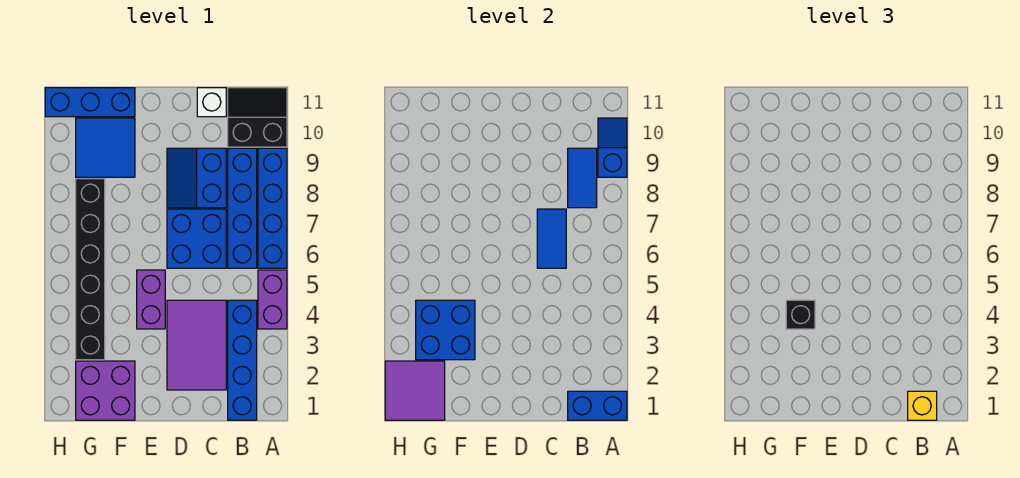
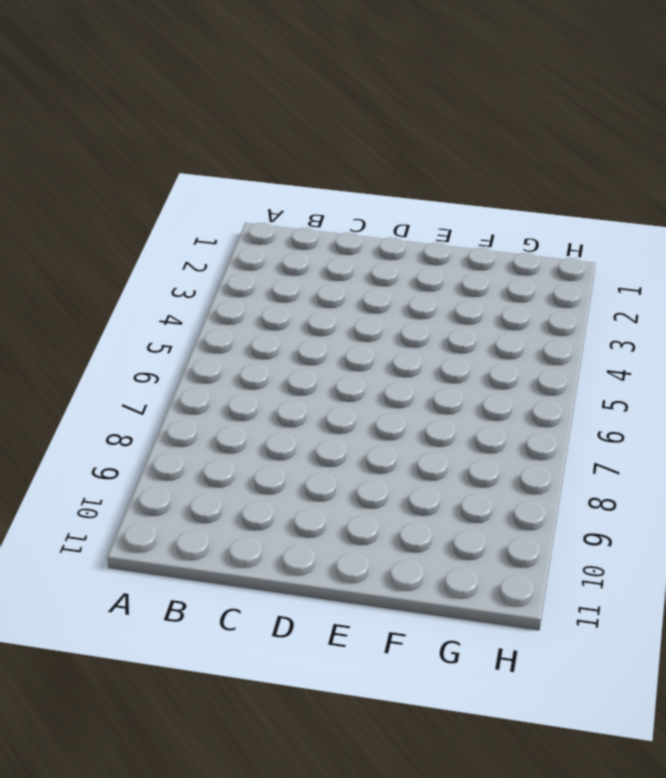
none -> purple 1x2 brick [258,270,287,329]
none -> blue 1x4 brick [258,148,287,268]
none -> black 2x2 slope [228,88,287,147]

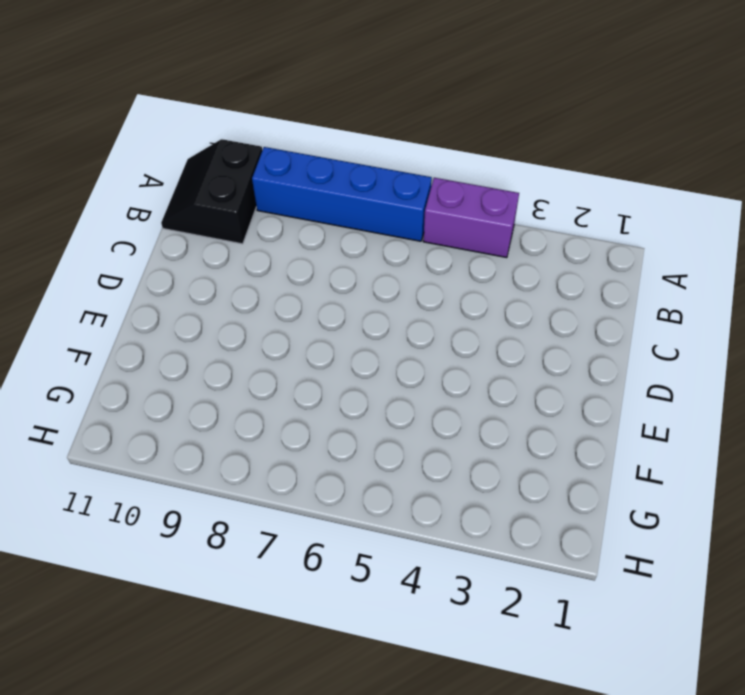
none -> blue 1x4 brick [228,300,257,420]
none -> blue 1x4 brick [228,148,257,268]
none -> purple 2x3 tile [167,300,226,390]

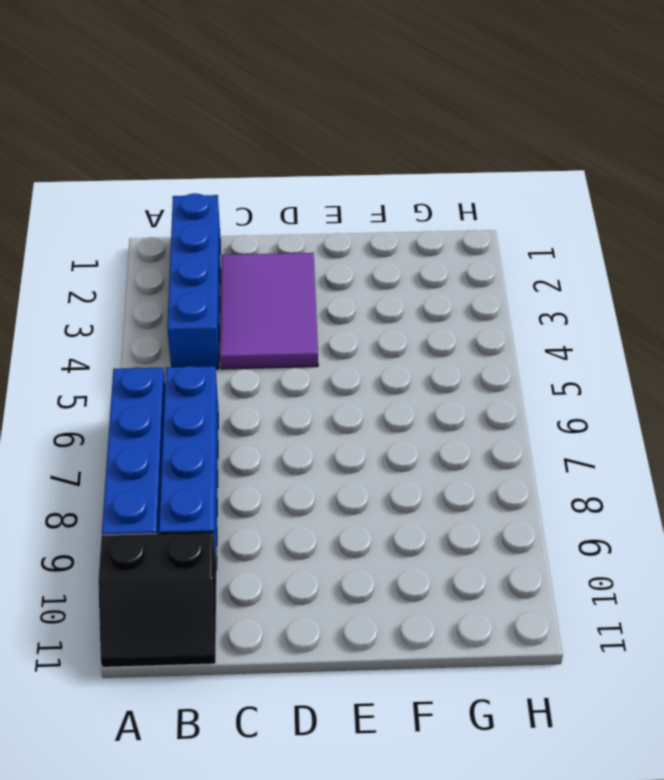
none -> purple 1x2 brick [258,270,287,329]
none -> blue 2x2 brick [167,209,226,268]
none -> blue 2x2 slope [167,148,226,208]

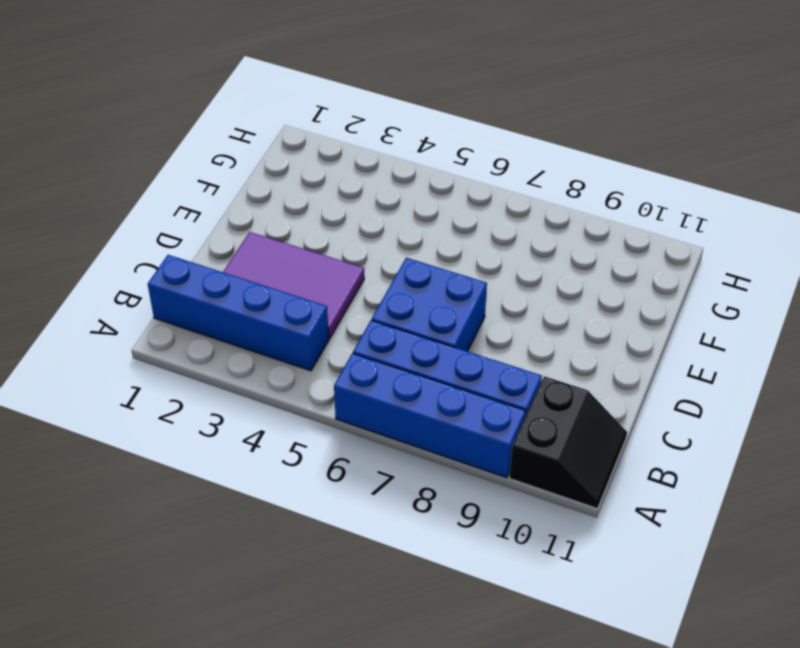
none -> purple 1x2 brick [258,270,287,329]
none -> blue 2x2 slope [167,148,226,208]
none -> white 1x1 brick [197,88,226,117]

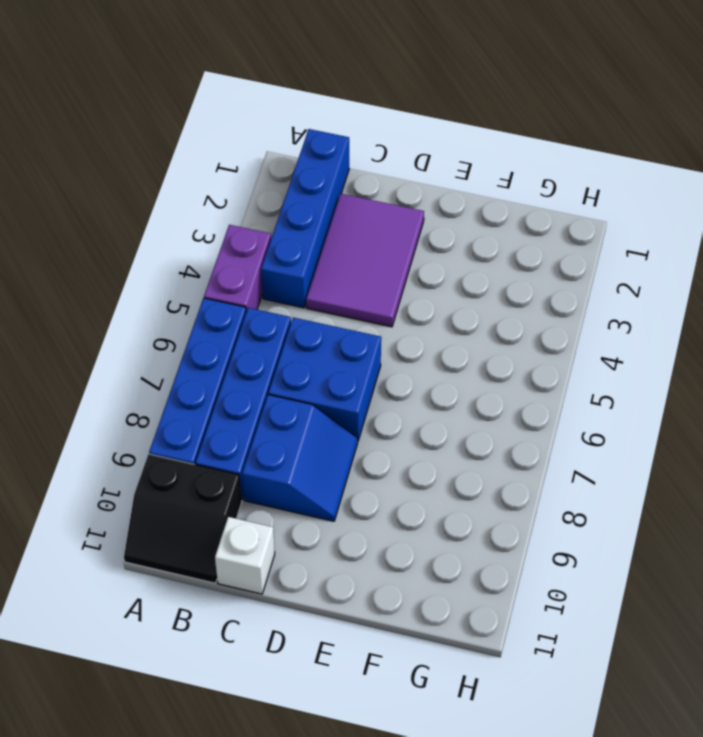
none -> purple 1x2 brick [137,270,165,329]
none -> purple 2x2 brick [76,361,135,420]
none -> blue 2x2 tile [76,118,135,177]

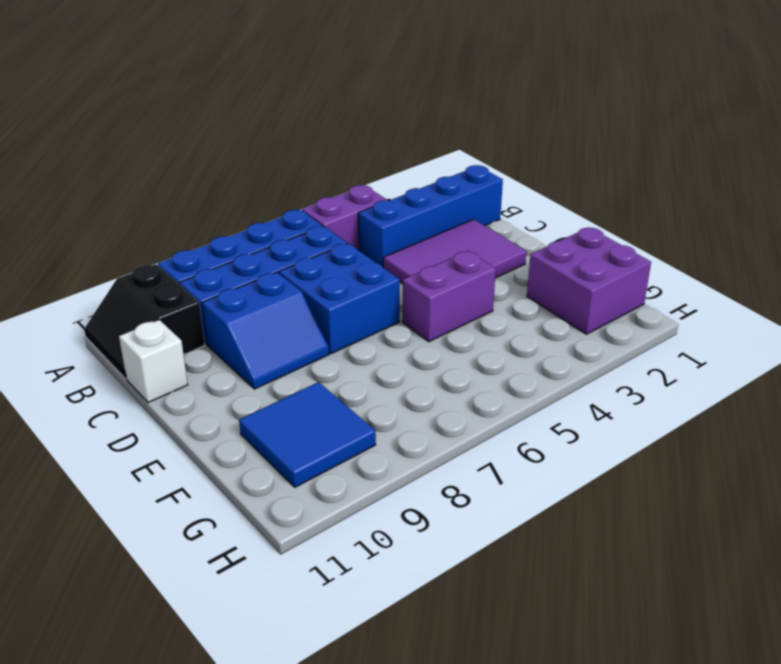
none -> blue 1x3 brick [45,88,135,117]
none -> black 1x6 brick [76,179,105,360]
none -> blue 1x2 brick [568,391,627,420]

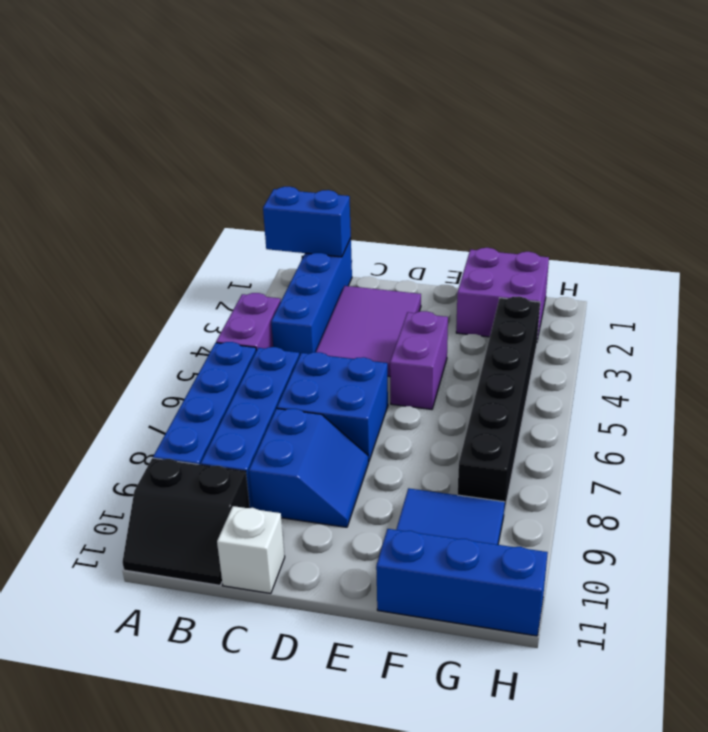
none -> blue 1x2 slope [598,118,627,177]
none -> blue 1x2 tile [568,148,597,208]
none -> blue 1x2 tile [537,209,566,268]

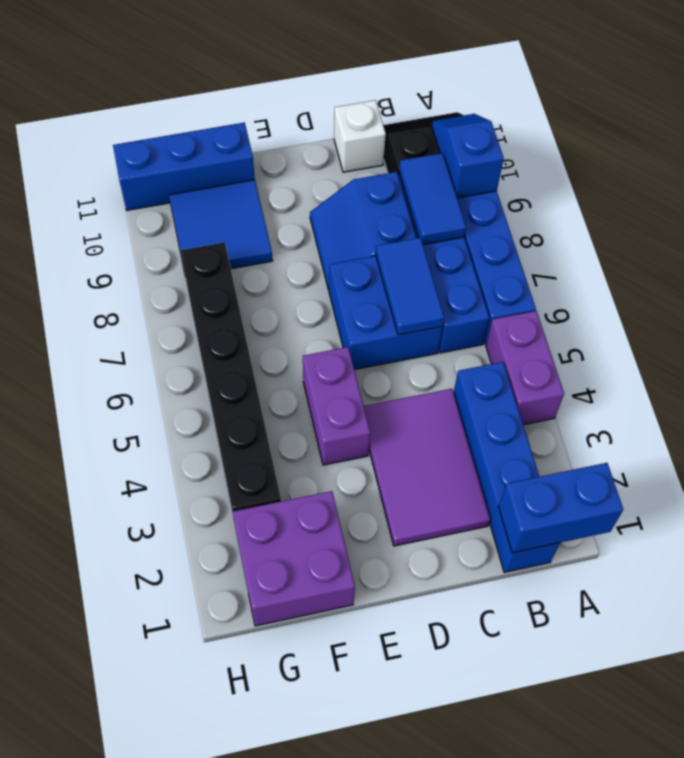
none -> blue 2x2 brick [416,300,475,360]
none -> purple 2x2 tile [385,361,445,420]
none -> yellow 1x1 brick [908,391,937,420]

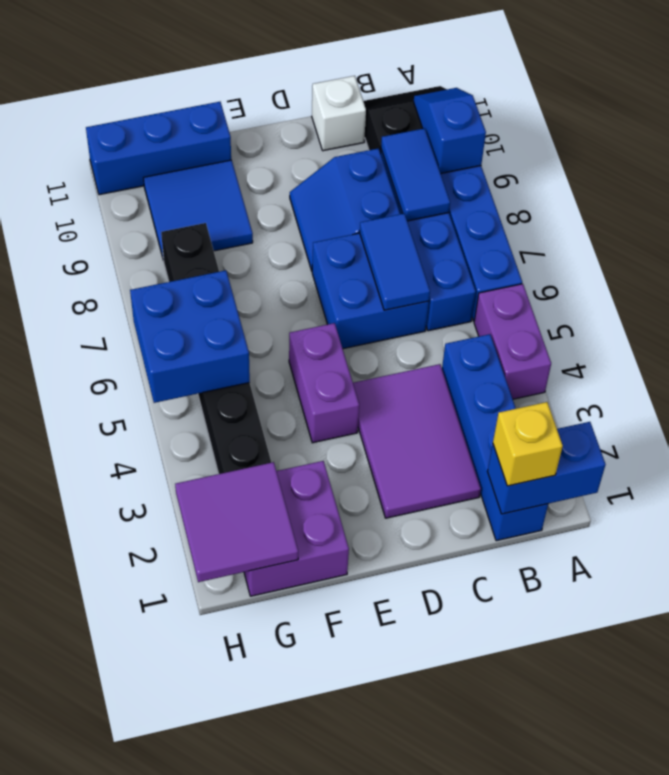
blue 2x2 brick [130,270,250,403] -> blue 2x2 brick moved to [416,300,475,360]
none -> black 1x1 brick [786,300,815,329]

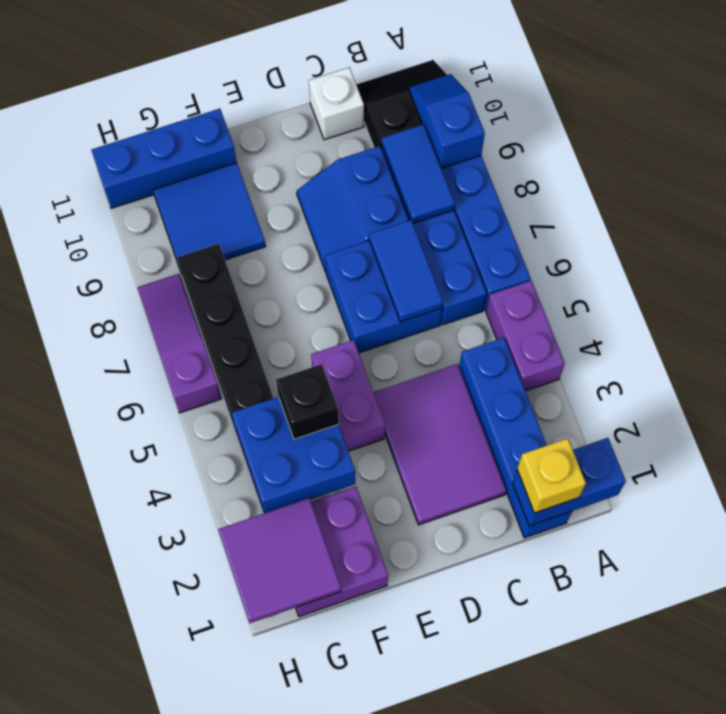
purple 1x3 slope [138,274,222,413] -> none

